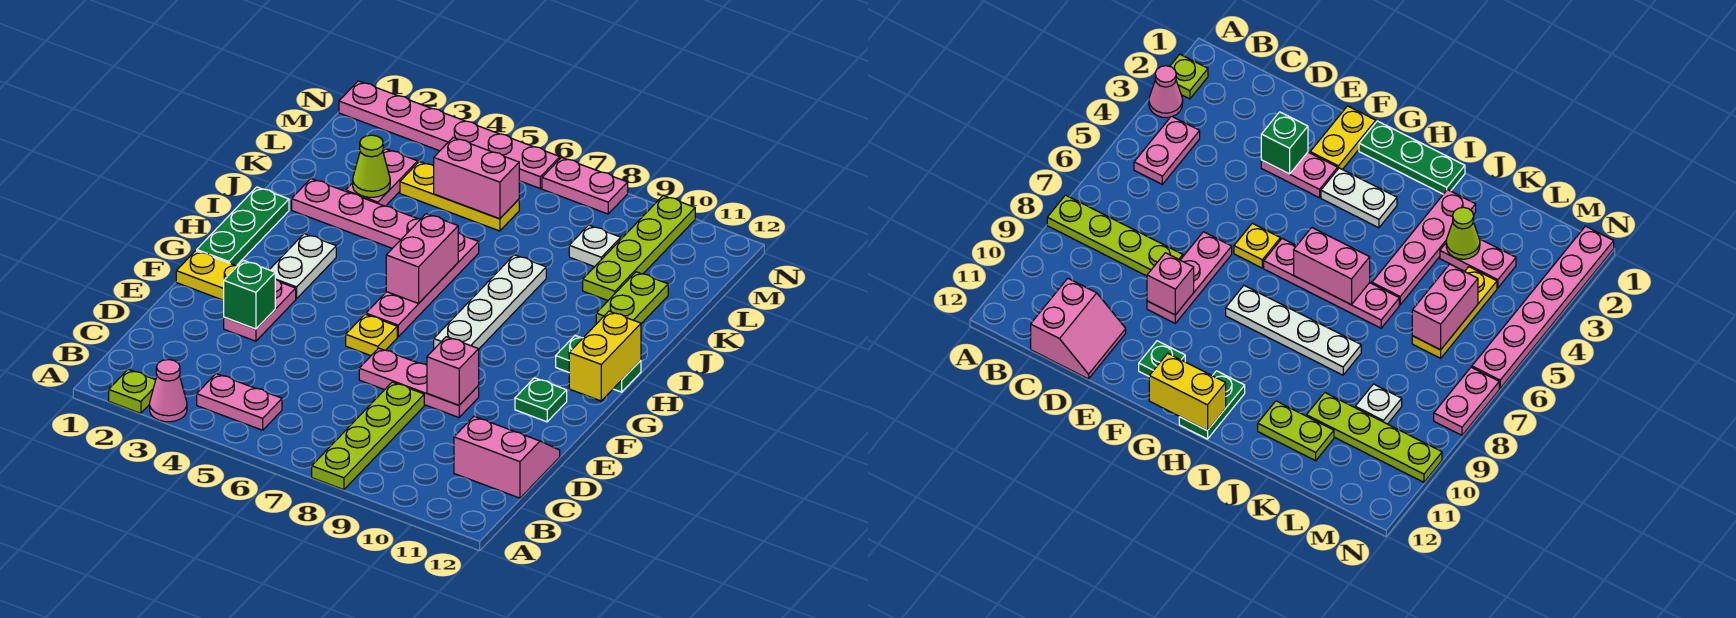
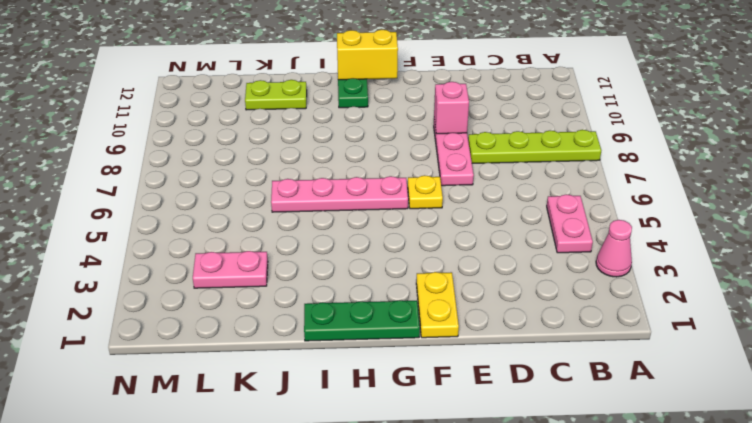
none -> lime 1x1 plate [109,369,156,413]
none -> pink 2x2 slope [454,416,560,498]
none -> pink 1x2 plate [224,279,296,341]

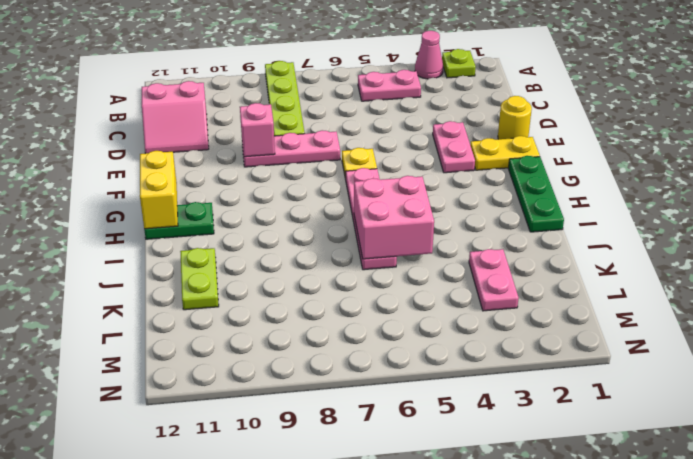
yellow 1x1 round brick [498,96,532,139] -> none
pink 2x2 brick [354,176,434,259] -> pink 1x2 brick [386,214,458,304]
none -> green 1x1 plate [515,378,567,422]
none -> white 1x2 plate [270,234,336,299]
none -> white 1x4 plate [434,255,546,349]

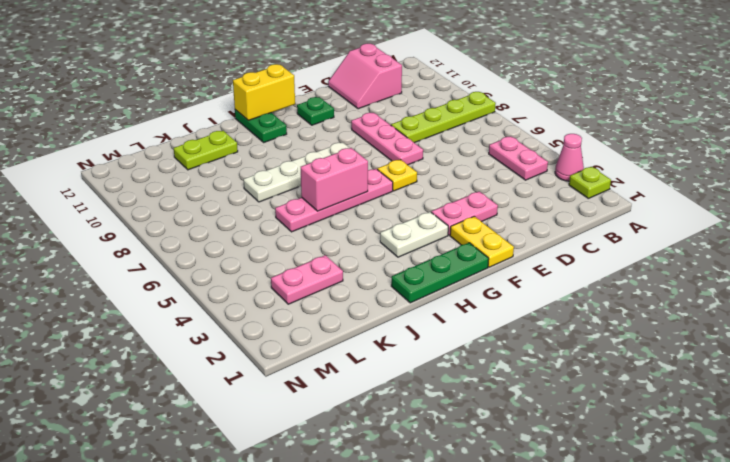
none -> pink 1x4 plate [292,179,420,248]
none -> lime 1x4 plate [583,196,695,300]
none -> yellow 1x3 plate [400,162,519,231]

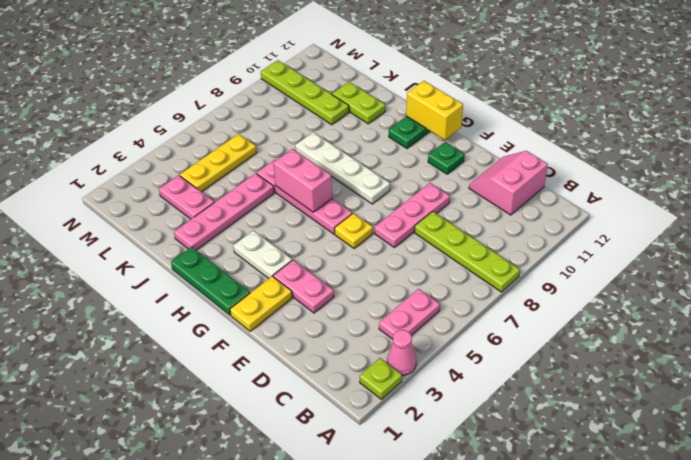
none -> white 1x1 plate [569,225,621,267]
none -> pink 1x6 plate [339,81,560,188]
none -> pink 1x2 plate [542,157,628,214]

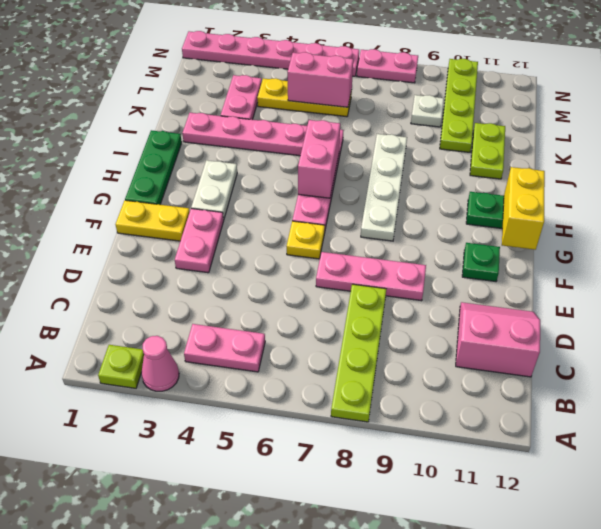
none -> green 1x1 brick [224,260,275,329]
none -> pink 1x1 brick [427,337,479,405]
none -> lime 1x1 cone [353,135,390,197]

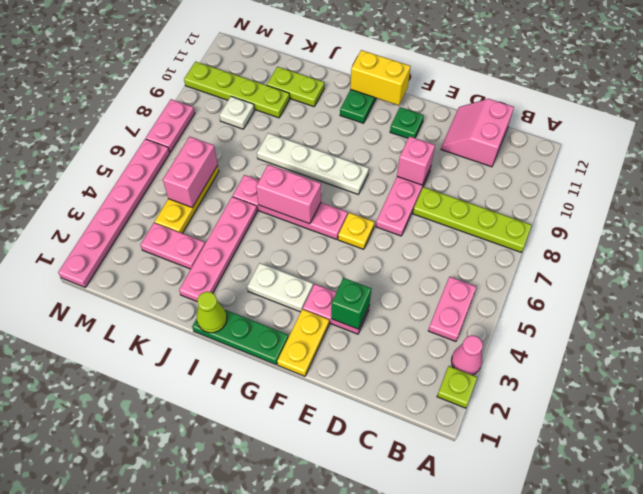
lime 1x1 cone [197,292,227,333] -> lime 1x1 cone moved to [353,135,390,197]

